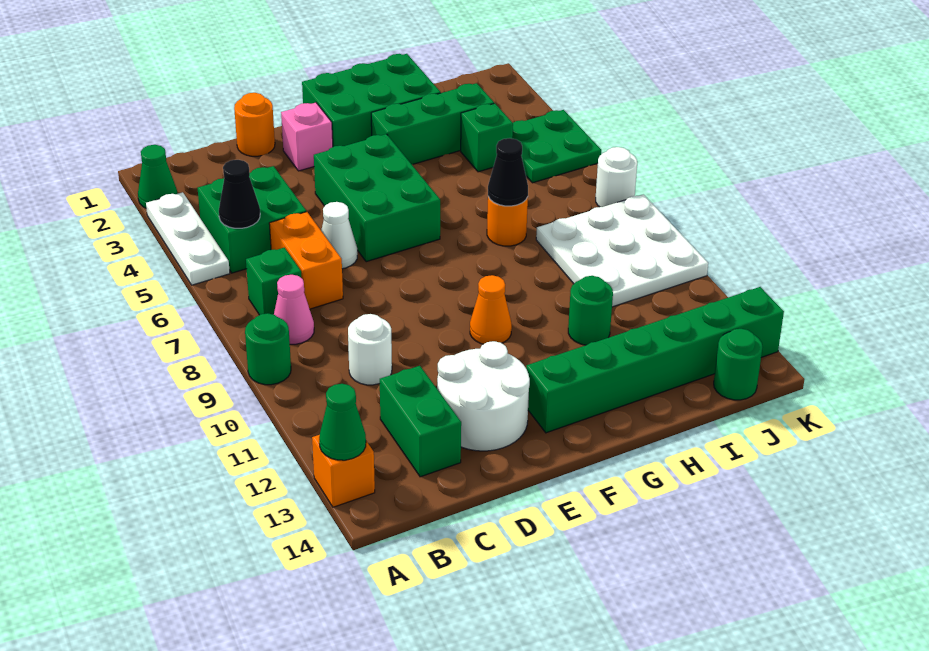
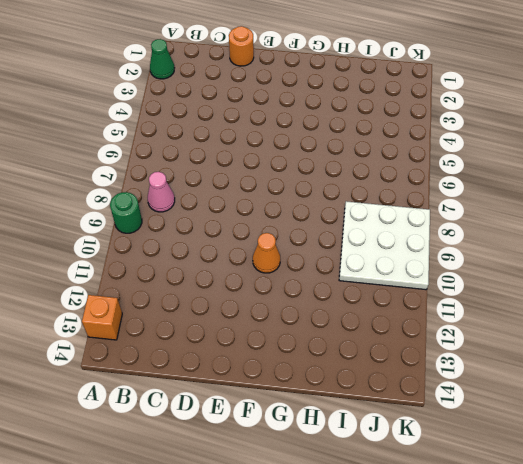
none -> white 1x3 plate [146,192,230,285]
none -> green 2x2 brick [198,166,306,273]
none -> green 1x1 brick [246,248,302,315]

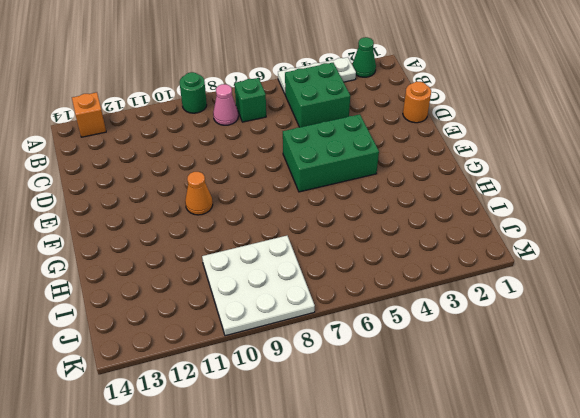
none -> orange 1x2 brick [269,212,343,309]
none -> white 1x1 round brick [348,314,392,385]
none -> green 1x2 brick [380,366,461,477]

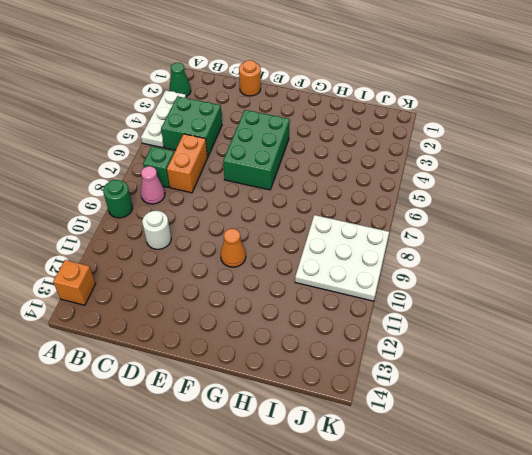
none -> green 1x2 brick [380,366,461,477]
none -> white 1x1 cone [321,202,357,269]
none -> white 2x2 round brick [437,341,530,451]

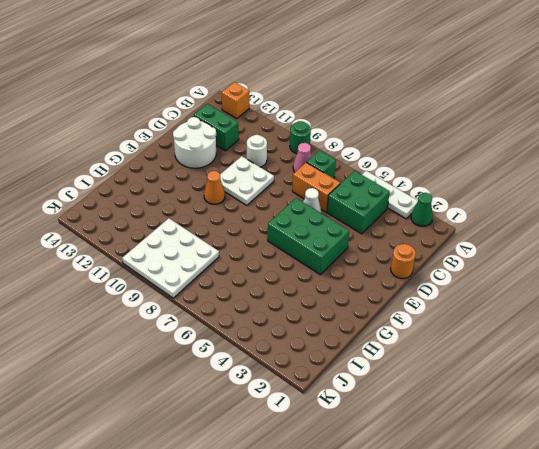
white 2x2 plate [220,156,274,205] -> none
none -> pink 1x1 brick [281,103,333,171]
none -> green 2x3 brick [302,54,441,147]
none -> green 1x6 brick [526,287,784,433]

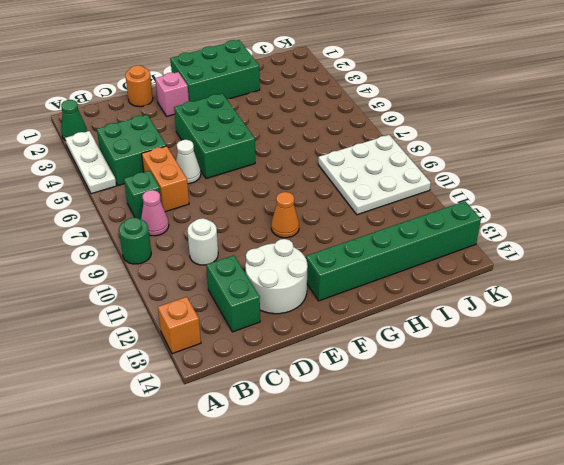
none -> green 1x3 brick [371,83,494,164]
none -> orange 1x1 round brick [487,197,528,246]
none -> green 1x1 round brick [568,276,613,345]

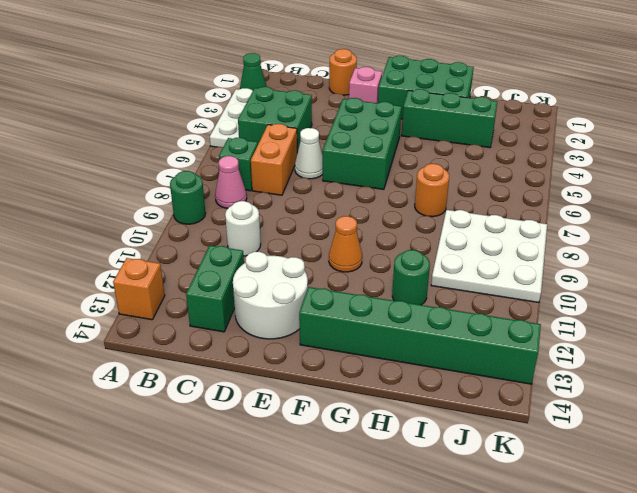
none -> green 1x1 brick [461,103,513,172]
none -> green 2x2 plate [512,110,601,183]
none -> green 1x1 round brick [714,329,763,400]

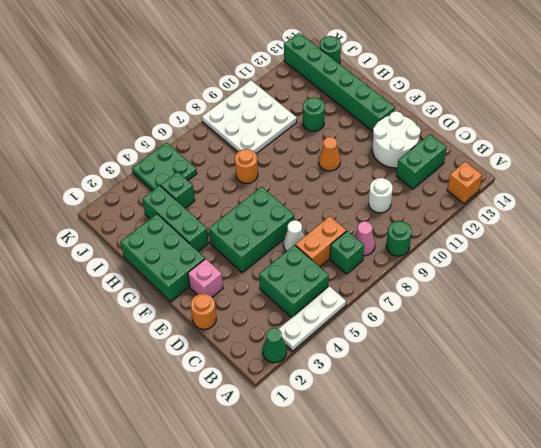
none -> white 1x1 round brick [596,147,637,207]
none -> green 1x1 cone [319,384,366,460]
none -> black 1x1 cone [219,160,260,228]

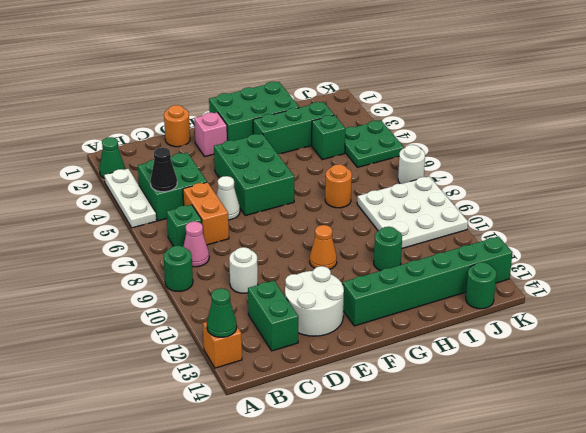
none -> black 1x1 cone [488,138,528,206]

